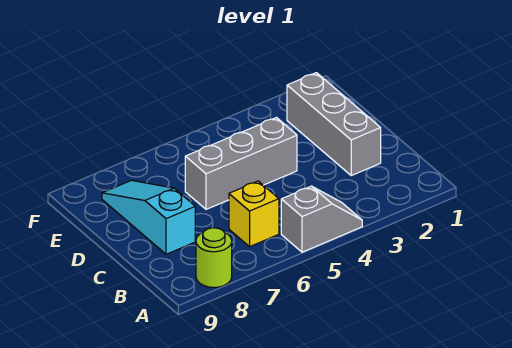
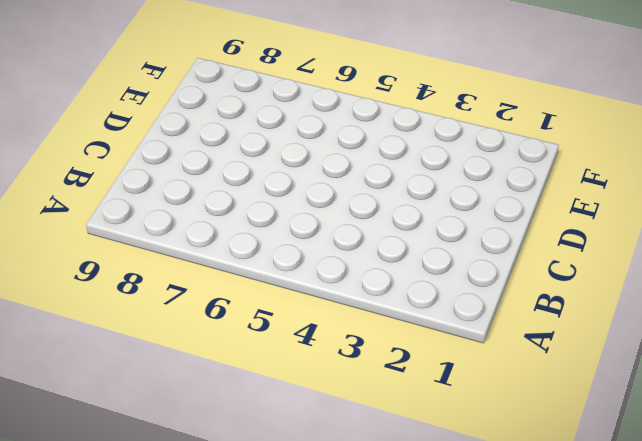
none -> grey 1x2 slope [281,186,362,252]
none -> lime 1x1 round brick [196,228,232,287]

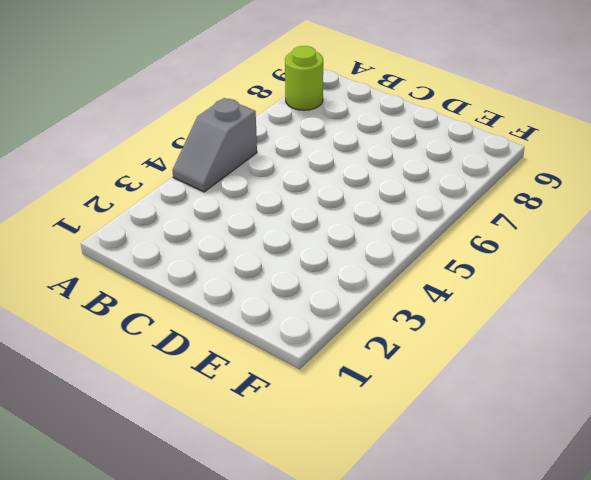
none -> yellow 1x1 brick [229,181,279,247]
none -> grey 1x3 brick [287,73,381,175]

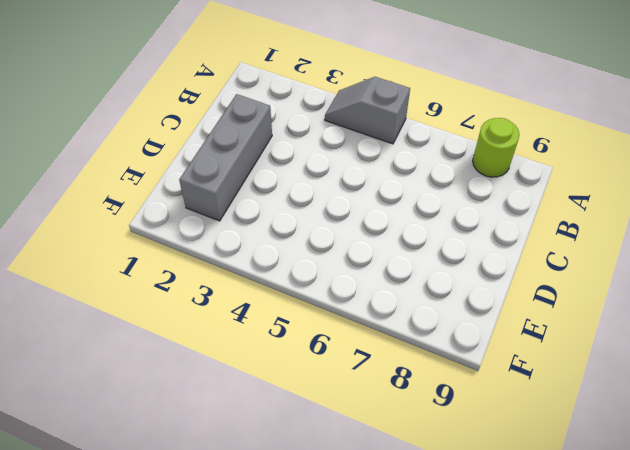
none -> yellow 1x1 brick [229,181,279,247]
none -> cyan 1x3 slope [102,180,195,254]

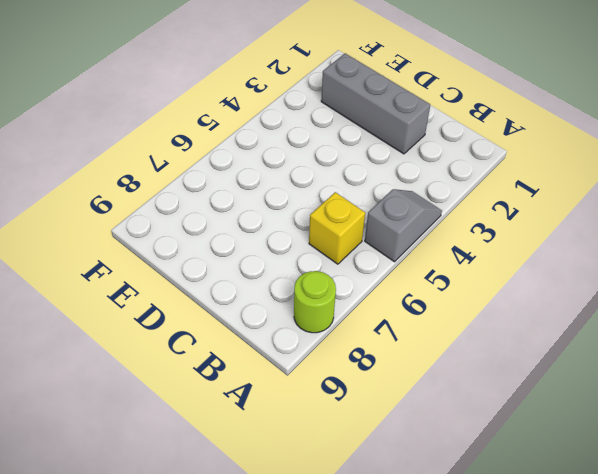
none -> cyan 1x3 slope [102,180,195,254]
none -> grey 1x3 brick [185,118,297,209]

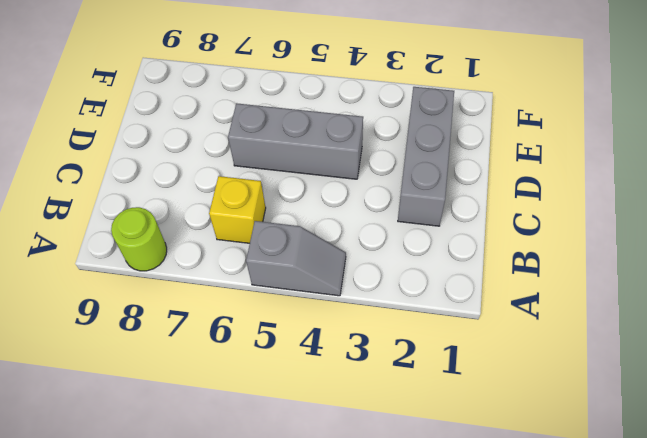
none -> cyan 1x3 slope [102,180,195,254]

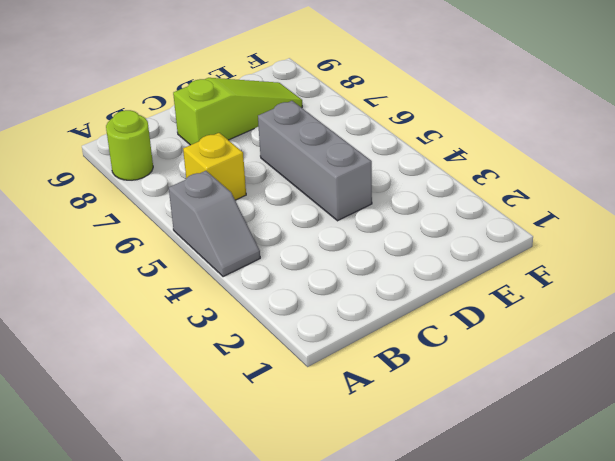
lime 1x3 slope [173,78,302,145] -> cyan 1x3 slope [102,180,195,254]
none -> grey 1x3 brick [287,73,381,175]

